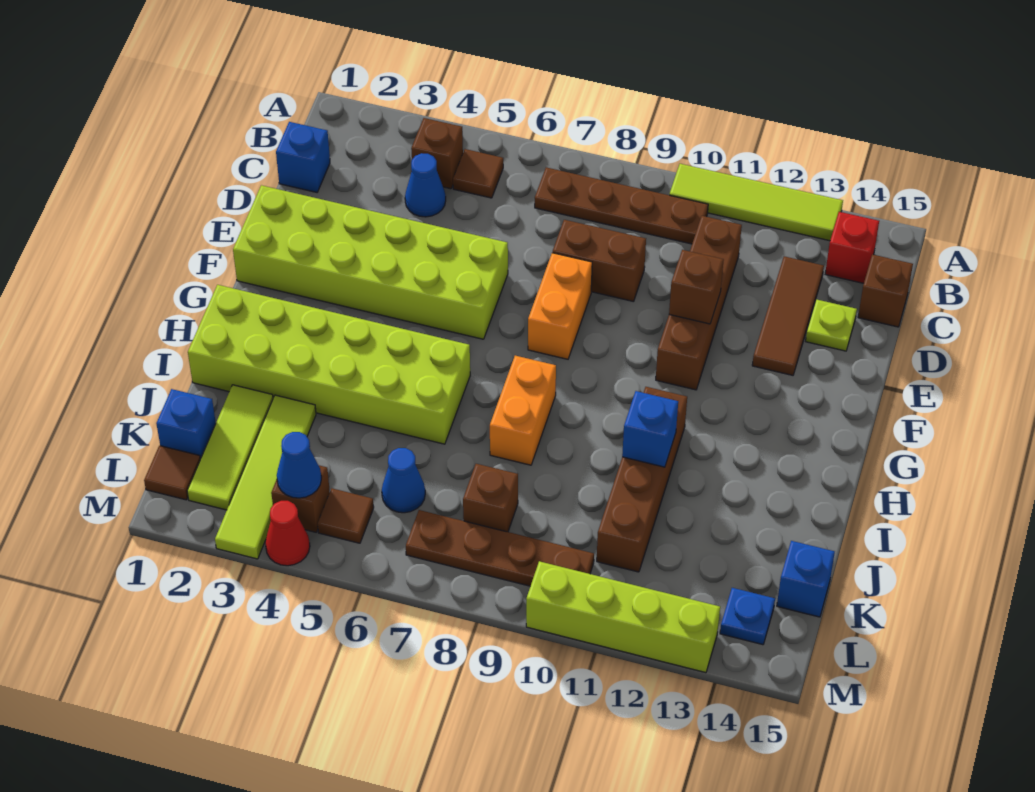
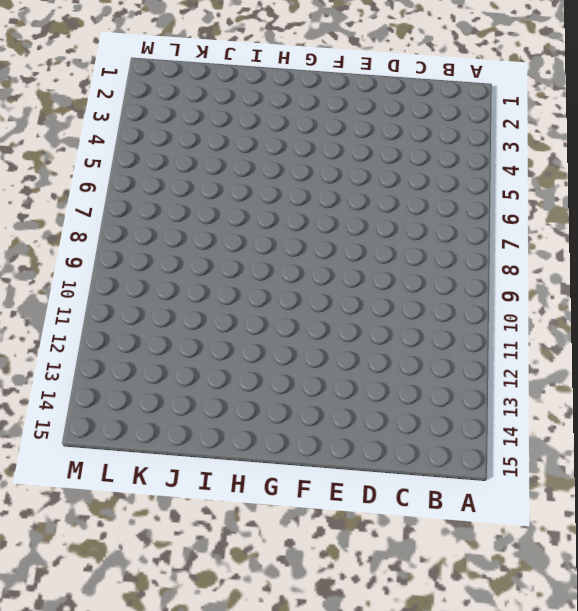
none -> lime 1x4 tile [669,164,843,241]
none -> brown 1x1 brick [411,118,463,189]
none -> brown 1x1 tile [453,149,503,198]
none -> brown 1x4 plate [535,167,708,244]

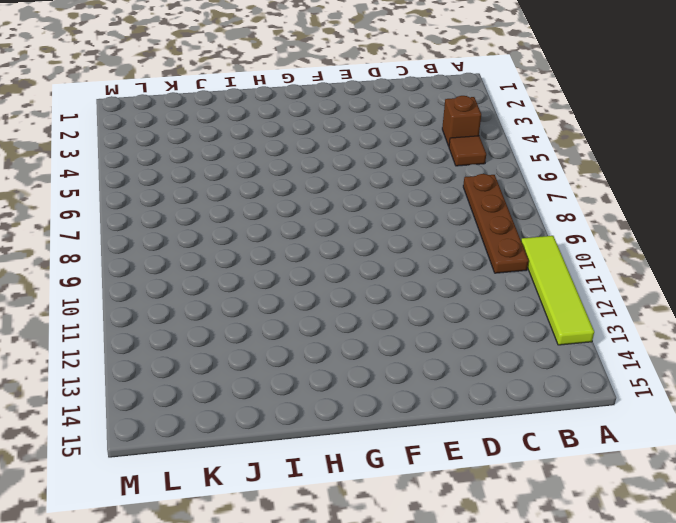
none -> red 1x1 brick [825,212,879,283]
none -> blue 1x1 brick [276,122,330,192]
none -> blue 1x1 cone [405,153,446,217]
none -> brown 1x4 brick [656,216,742,390]

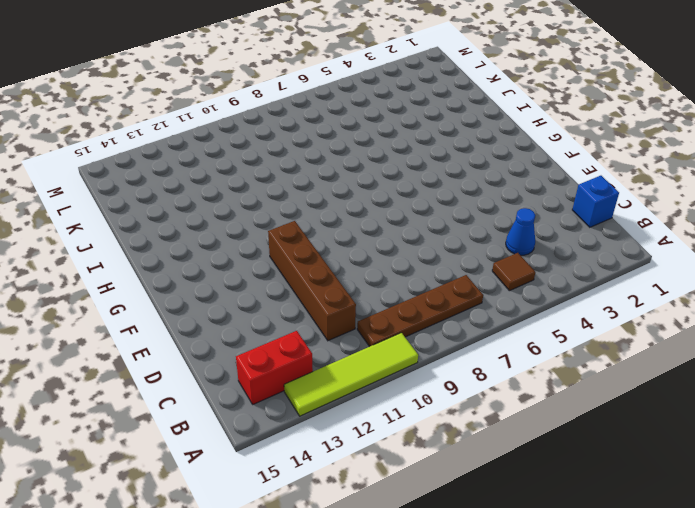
red 1x2 brick [236,331,313,404] -> red 1x1 brick [825,212,879,283]
none -> brown 1x1 brick [411,118,463,189]
none -> brown 1x3 tile [752,256,824,375]
none -> brown 1x1 brick [858,254,913,327]
none -> brown 1x2 brick [553,220,646,302]

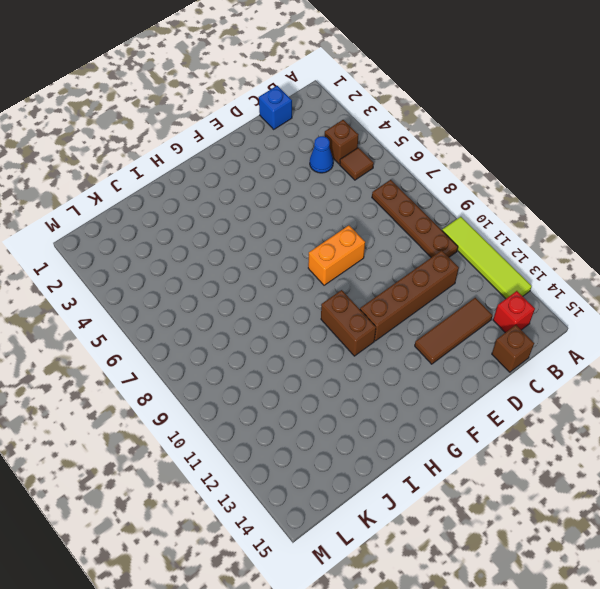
brown 1x2 brick [321,290,376,356] -> brown 1x2 brick moved to [553,220,646,302]
none -> lime 1x1 plate [806,299,857,351]
none -> lime 2x6 brick [233,185,508,339]
none -> lime 2x6 brick [188,285,470,444]
none -> orange 1x2 brick [490,356,556,465]

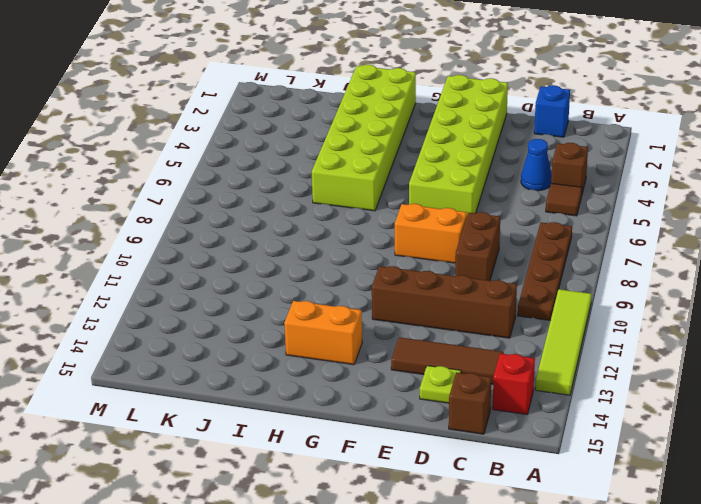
orange 1x2 brick [284,301,362,365] -> orange 1x2 brick moved to [490,356,556,465]
none -> brown 1x4 brick [597,387,687,572]
none -> lime 1x3 tile [187,385,273,510]
none -> lime 1x4 tile [215,395,316,559]
none -> blue 1x1 brick [156,389,216,459]

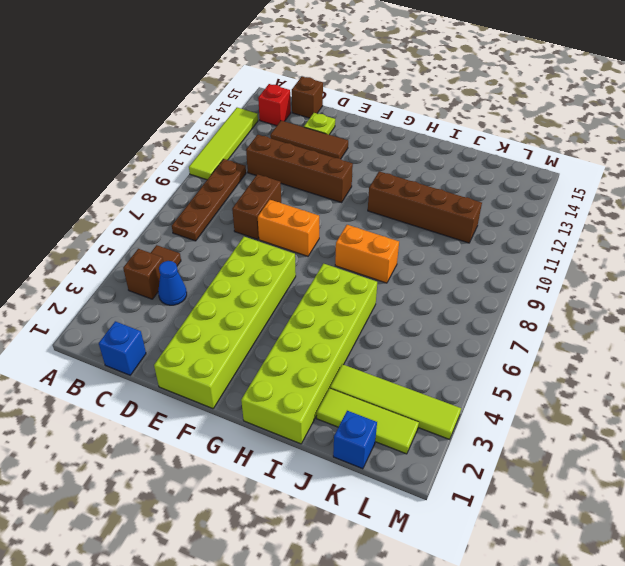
none -> blue 1x1 cone [382,448,425,513]
none -> brown 1x1 brick [463,464,518,532]
none -> blue 1x1 brick [777,541,835,617]
none -> brown 1x1 tile [144,446,200,500]

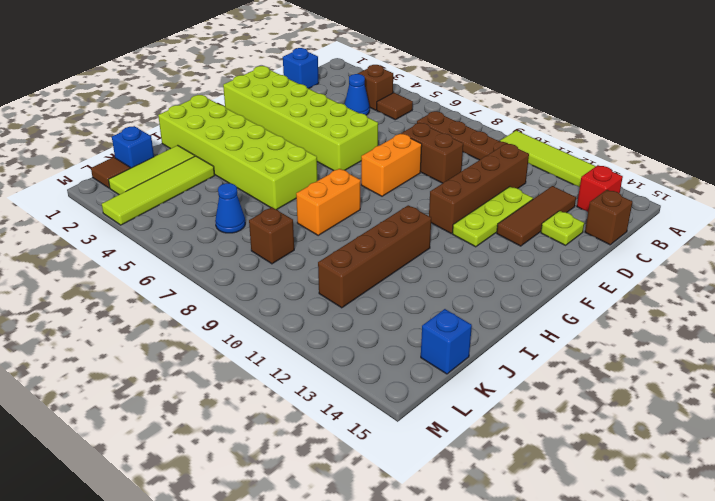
lime 1x3 plate [452,187,533,247] -> none
none -> brown 1x1 brick [271,465,330,532]
none -> brown 1x1 tile [318,488,374,543]
none -> brown 1x4 plate [406,510,594,586]
none -> blue 1x1 plate [720,588,775,645]

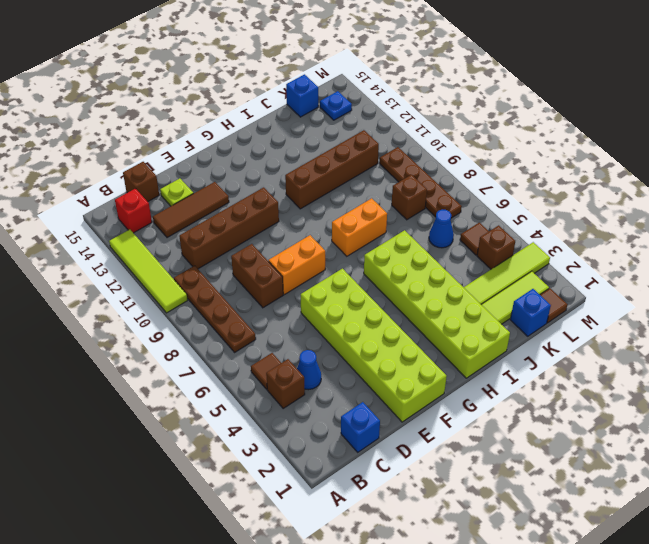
none -> red 1x1 cone [265,501,310,566]
none -> lime 1x4 brick [526,561,720,673]
none -> brown 1x1 brick [669,250,724,324]
none -> blue 1x1 brick [622,391,678,467]

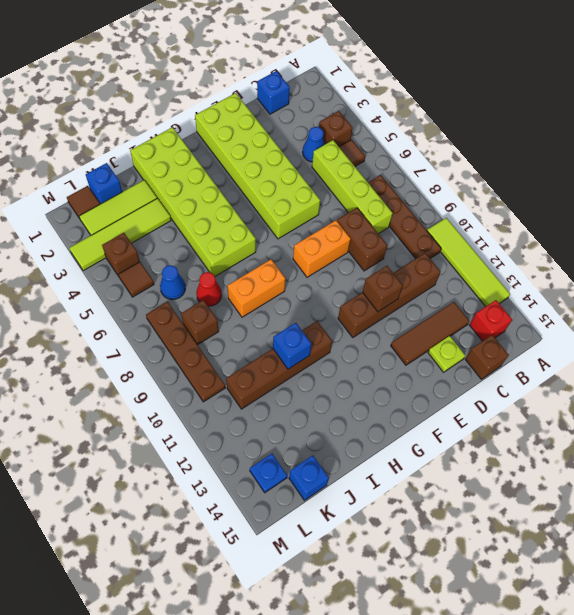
lime 1x4 brick [312,140,393,234] -> lime 1x4 brick moved to [526,561,720,673]
red 1x1 cone [196,272,222,306] -> red 1x1 cone moved to [265,501,310,566]
none -> blue 1x1 cone [277,432,321,498]

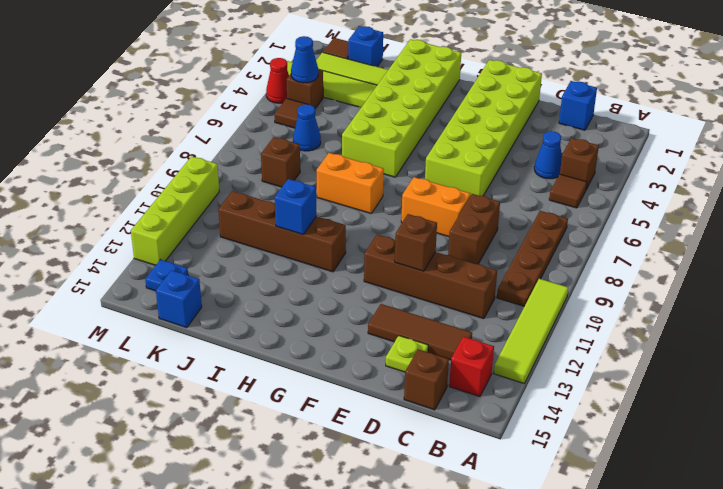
none -> brown 1x4 plate [406,510,594,586]

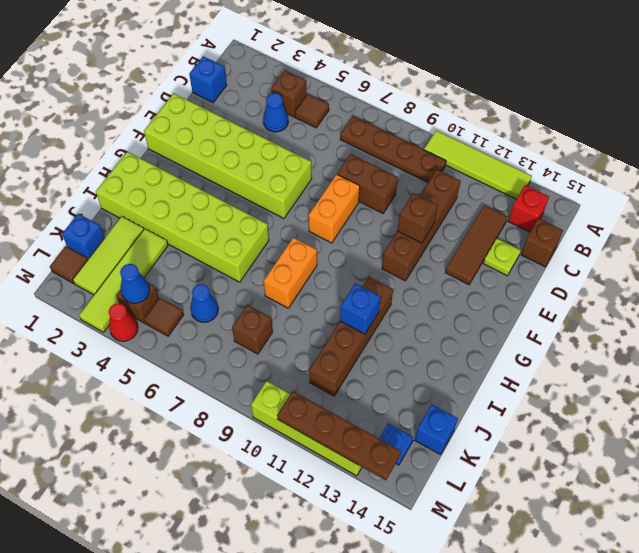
brown 1x4 plate [277,391,401,480] -> brown 1x4 plate moved to [406,510,594,586]

